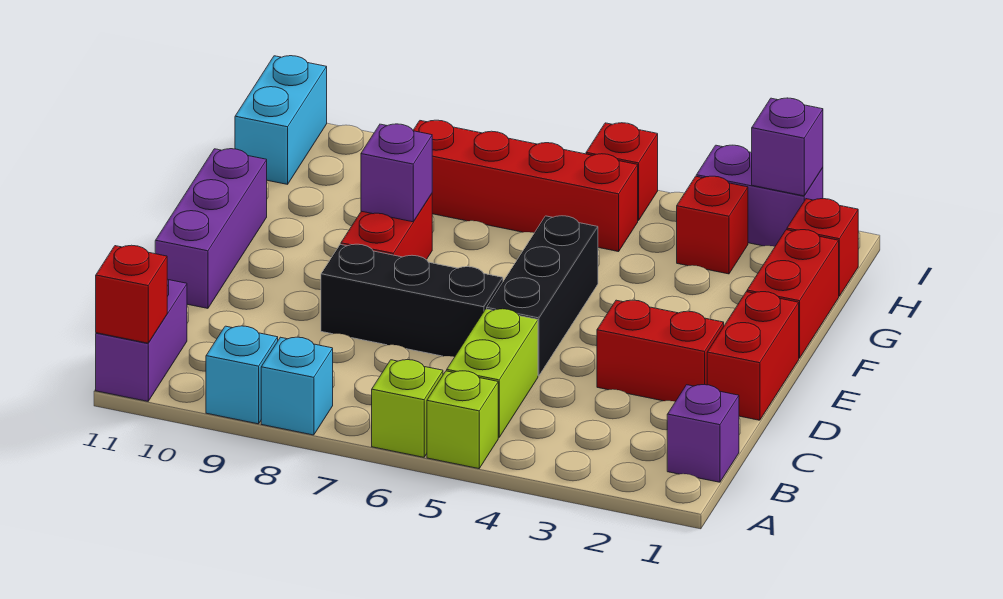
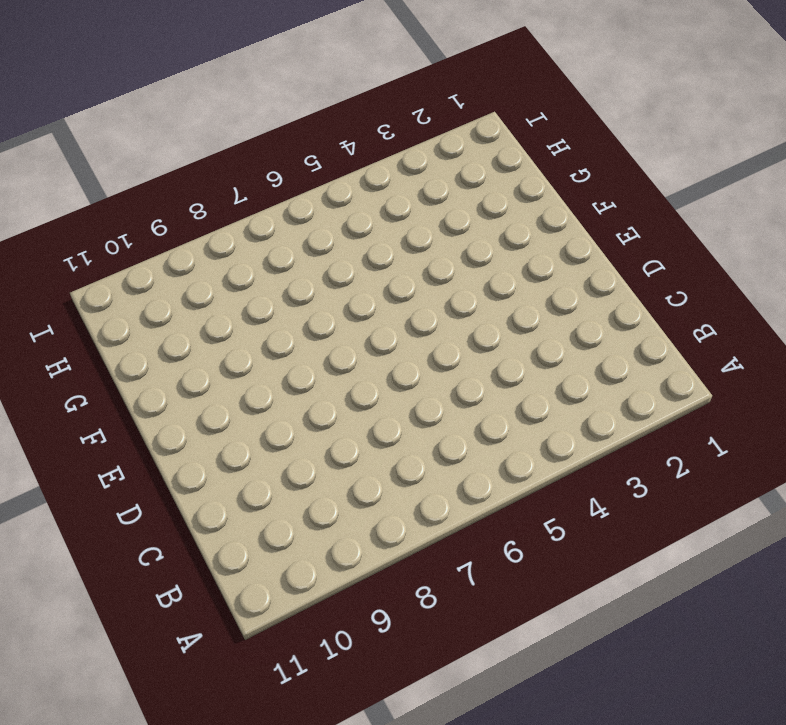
none -> lime 1x1 brick [427,371,498,469]
none -> lime 1x1 brick [372,360,443,457]
none -> cyan 1x1 brick [261,337,333,435]

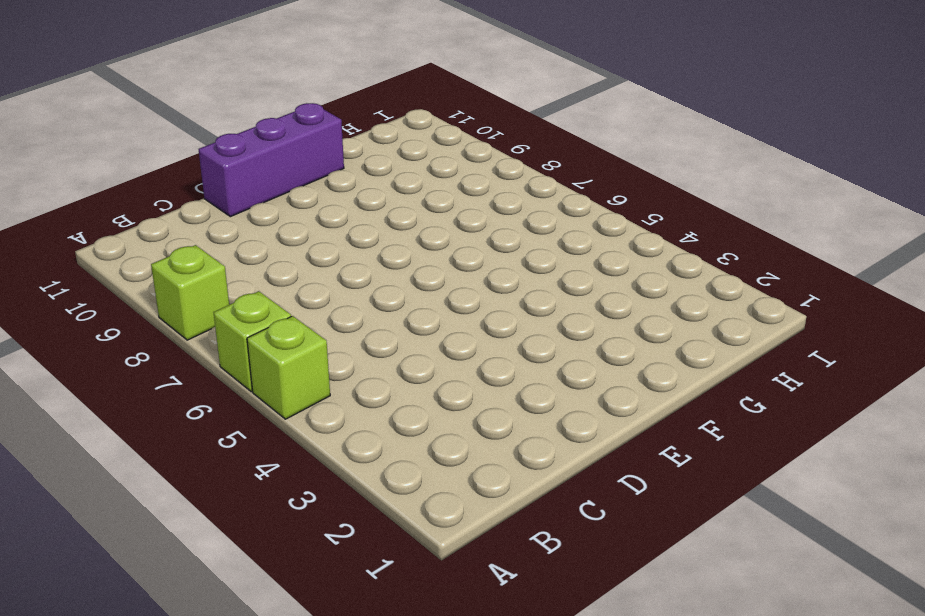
lime 1x1 brick [151,245,229,340] -> cyan 1x1 brick [261,337,333,435]
none -> cyan 1x1 brick [206,326,278,424]
none -> purple 1x2 brick [96,279,187,401]
none -> purple 1x1 brick [667,385,739,482]

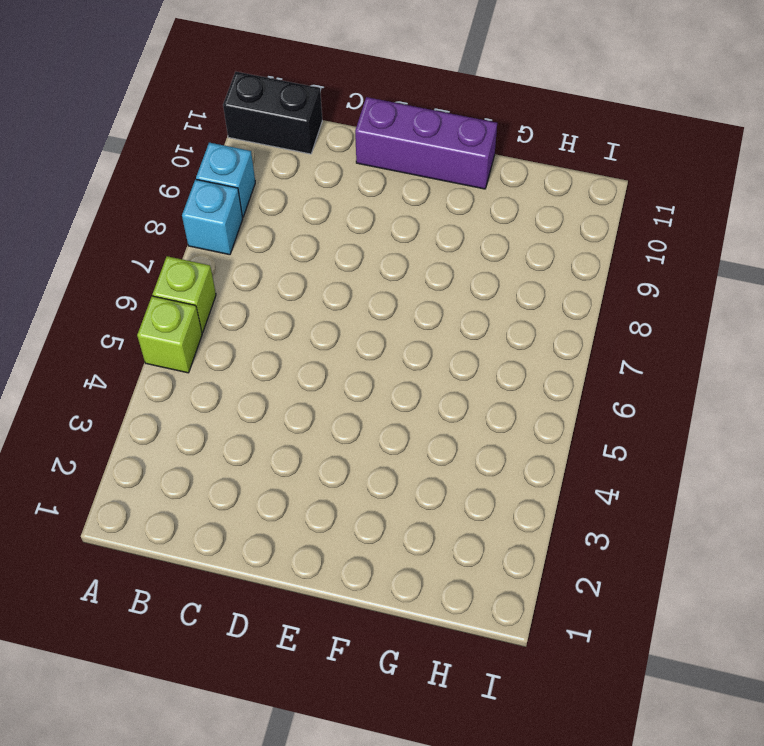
black 1x2 brick [223,72,322,154] -> purple 1x2 brick [96,279,187,401]
none -> purple 1x1 brick [667,385,739,482]
none -> lime 1x2 brick [447,309,538,438]
none -> red 1x2 brick [707,292,799,420]

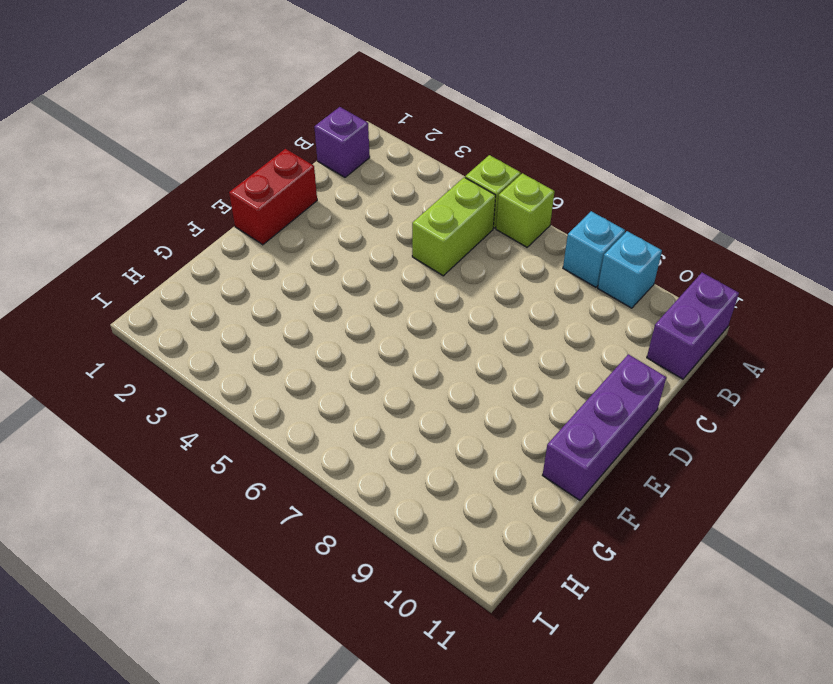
none -> red 1x2 brick [597,300,724,402]
none -> black 1x3 brick [487,216,598,376]
none -> black 1x3 brick [321,244,503,357]

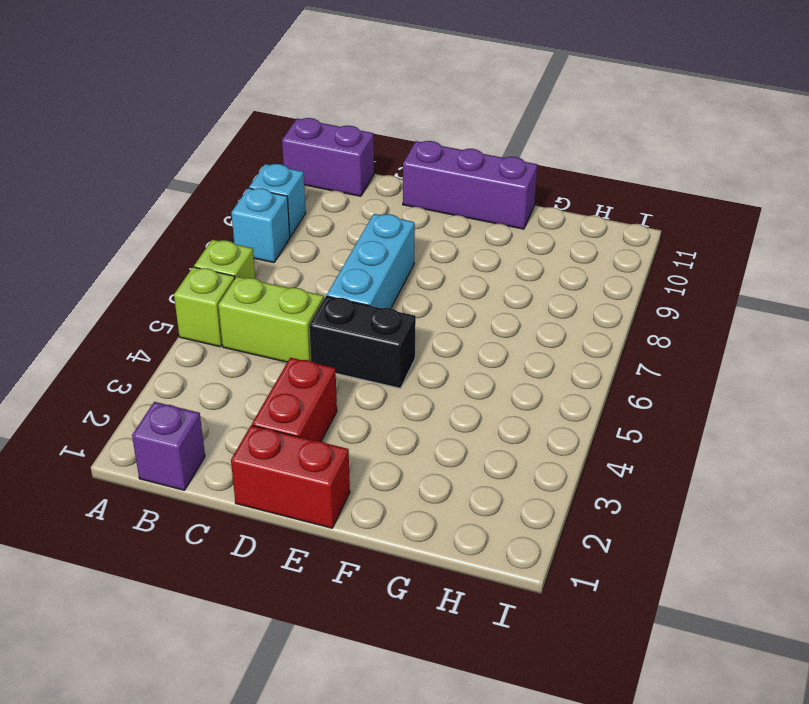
black 1x2 brick [309,296,416,388] -> black 1x3 brick [487,216,598,376]
cyan 1x3 brick [327,214,415,308] -> black 1x3 brick [321,244,503,357]
none -> red 1x2 brick [341,194,432,260]
none -> red 1x2 brick [747,230,839,358]
none -> red 1x1 brick [787,199,858,296]

